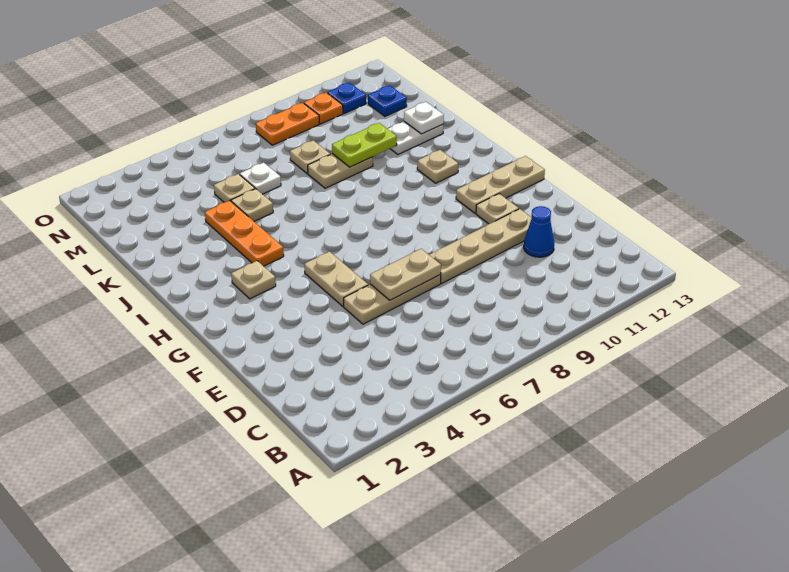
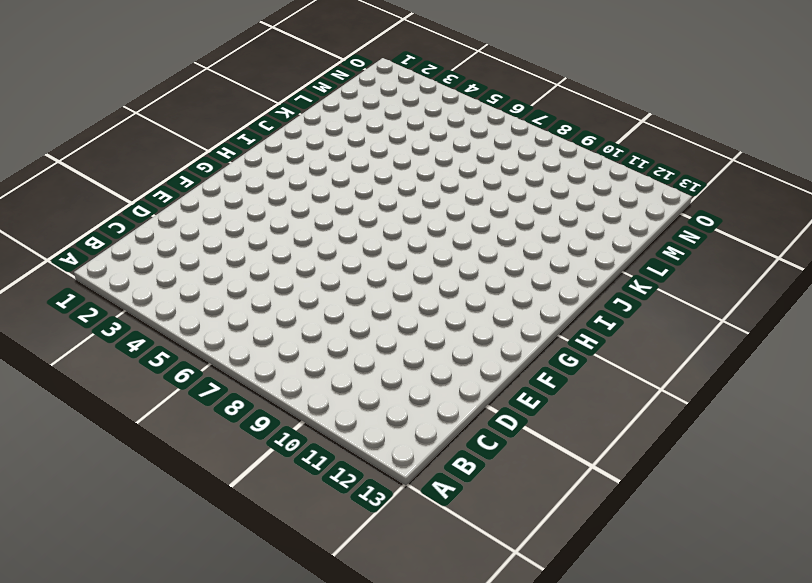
none -> blue 1x1 cone [524,206,554,257]
none -> tan 1x3 plate [344,275,441,324]
none -> tan 1x4 plate [429,209,531,283]

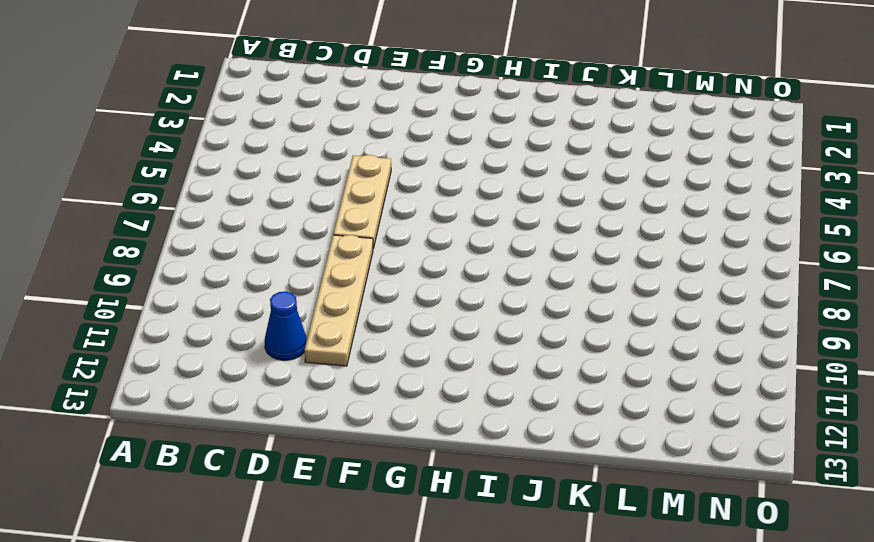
none -> tan 1x2 plate [304,251,368,306]
none -> tan 1x1 plate [476,194,519,224]
none -> tan 1x3 plate [456,156,545,213]

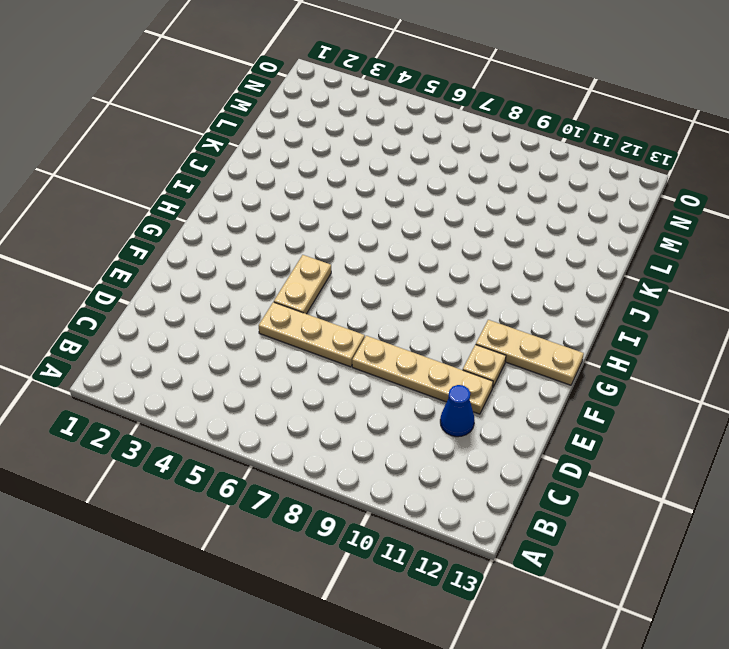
none -> tan 1x1 plate [231,261,276,299]
none -> orange 1x3 plate [205,201,284,266]
none -> tan 1x1 plate [417,150,458,183]

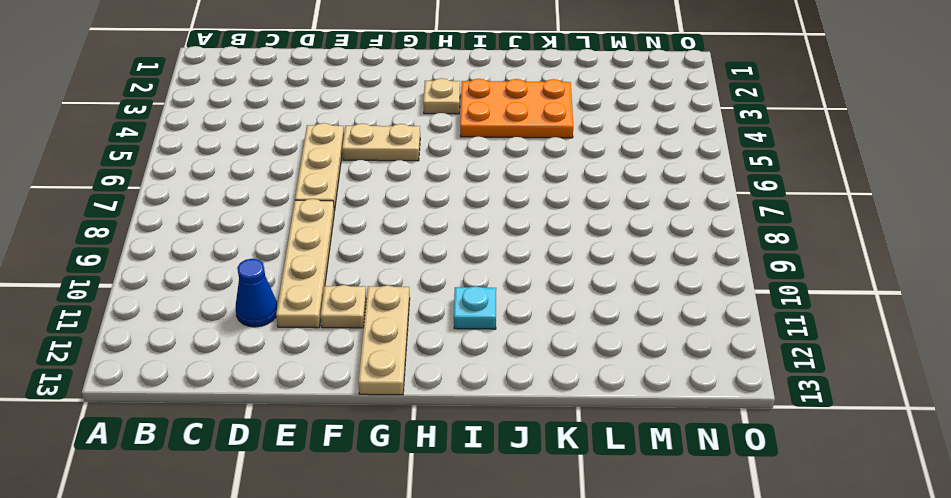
orange 2x3 plate [460,79,573,138] -> orange 1x3 plate [205,201,284,266]
cyan 1x1 plate [454,286,496,329] -> tan 1x1 plate [417,150,458,183]
none -> tan 1x1 plate [231,189,273,221]
none -> tan 1x2 plate [308,154,373,188]
none -> white 1x2 plate [388,122,443,154]

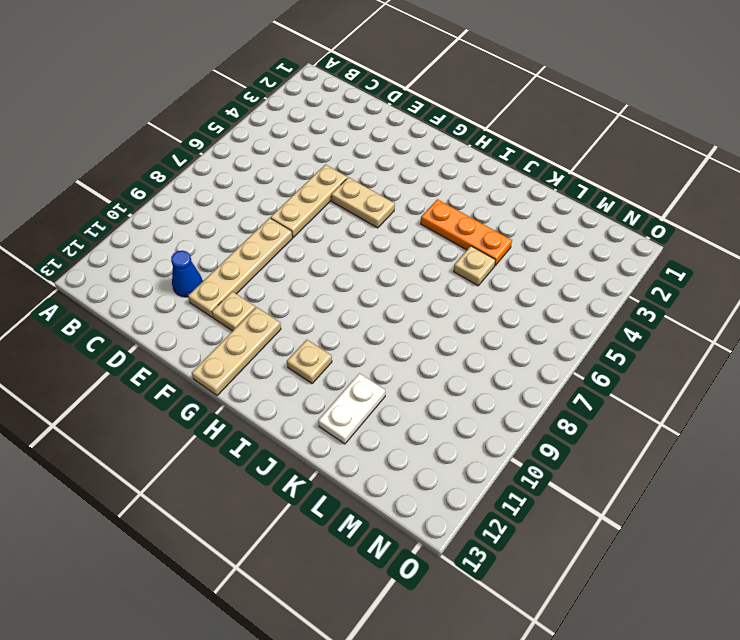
none -> tan 1x1 plate [231,261,276,299]
none -> tan 1x2 plate [308,154,373,188]
none -> tan 1x1 plate [214,174,255,202]

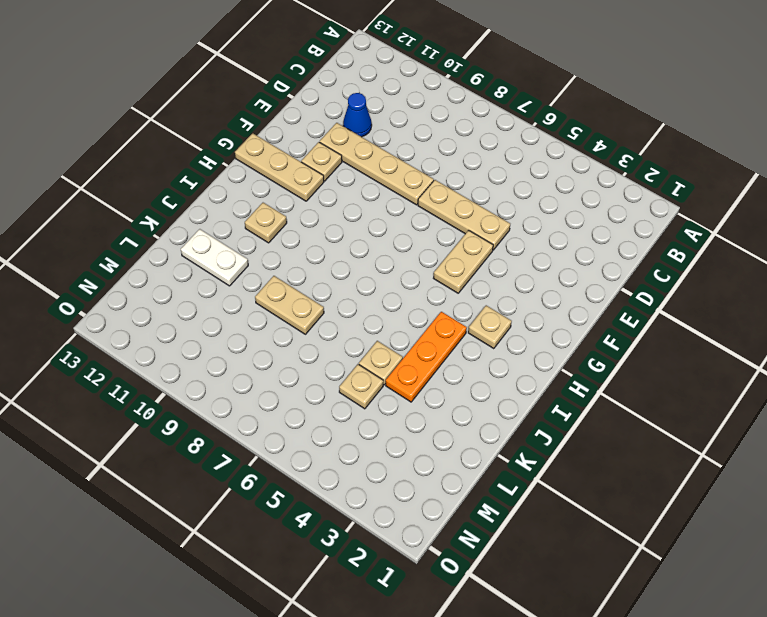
none -> white 1x1 plate [240,163,281,194]
none -> tan 1x1 plate [290,140,330,174]
none -> blue 1x1 plate [368,85,407,116]

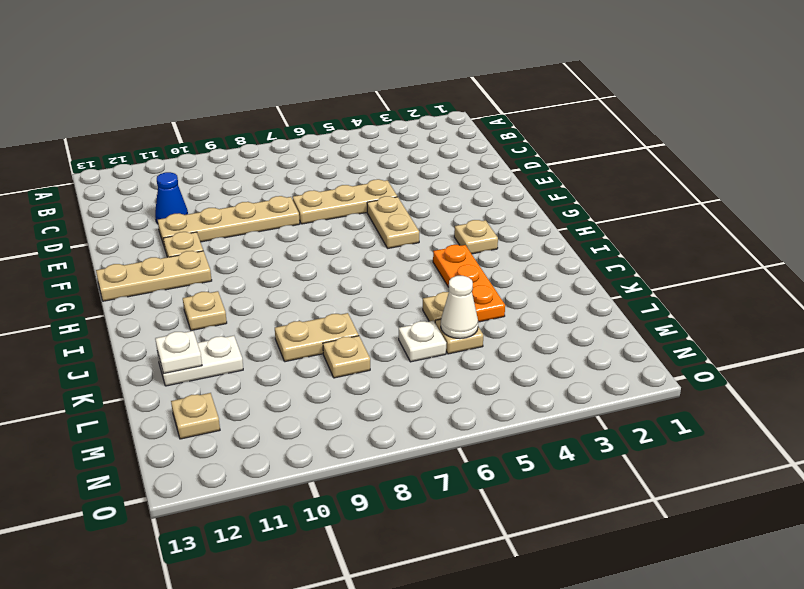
white 1x1 cone [441,276,478,339] -> none
tan 1x1 plate [171,393,220,439] -> blue 1x1 plate [368,85,407,116]
none -> orange 1x2 plate [256,103,319,145]
none -> orange 1x1 plate [304,93,343,124]
none -> blue 1x1 plate [327,83,366,114]

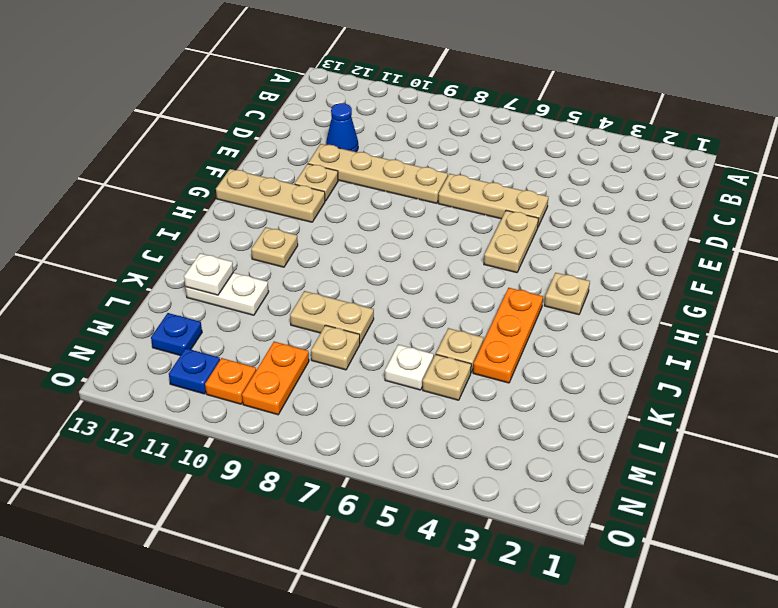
orange 1x2 plate [242,342,309,415] -> orange 1x2 plate turned to [256,103,319,145]
none -> tan 1x2 plate [370,249,441,300]
none -> lime 1x2 plate [332,123,397,167]

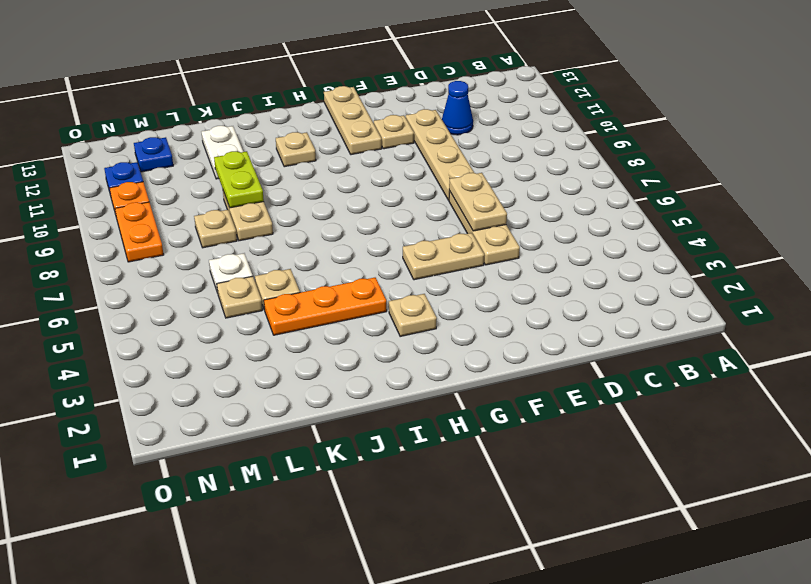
none -> white 1x1 plate [404,102,444,134]

